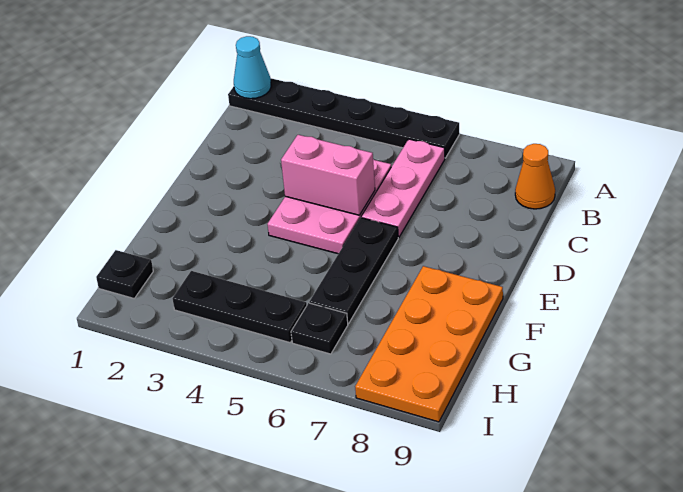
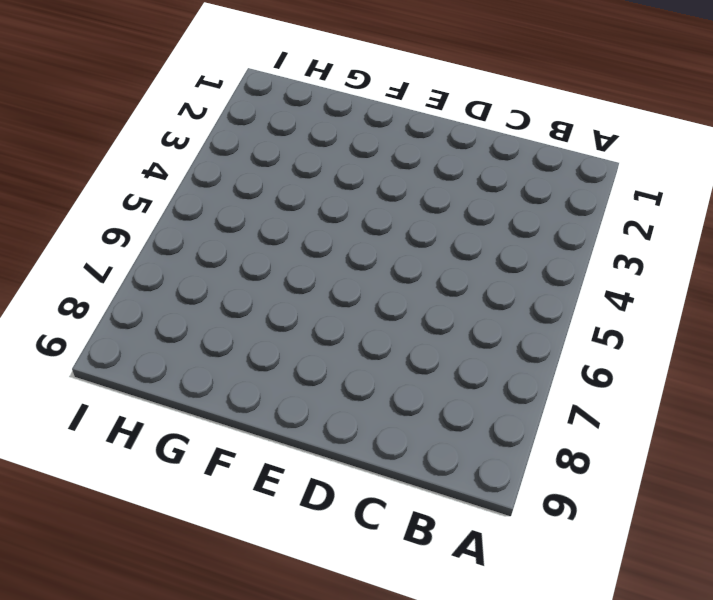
none -> black 1x6 plate [228,78,460,158]
none -> pink 1x3 plate [361,139,445,237]

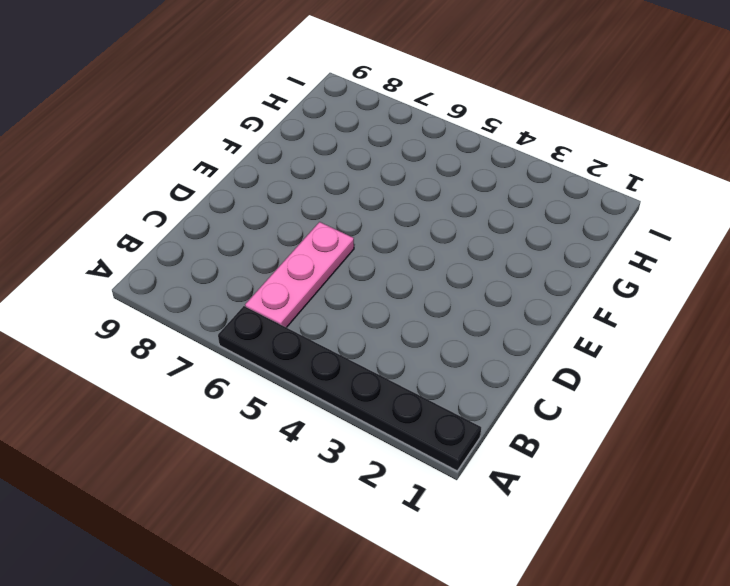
none -> orange 1x1 cone [515,144,555,209]
none -> pink 2x3 plate [268,159,391,254]

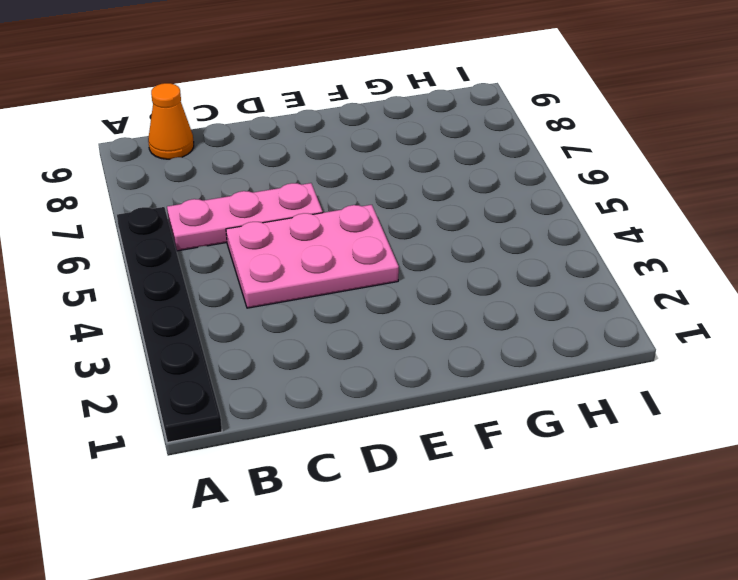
none -> black 1x3 plate [309,218,398,324]
none -> orange 2x4 plate [355,266,503,422]

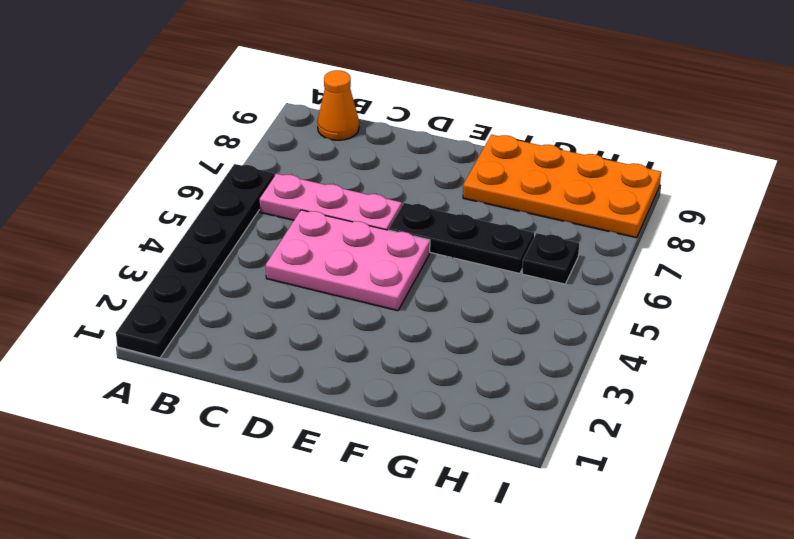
none -> black 1x1 plate [96,250,153,298]
none -> black 1x3 plate [173,271,307,343]

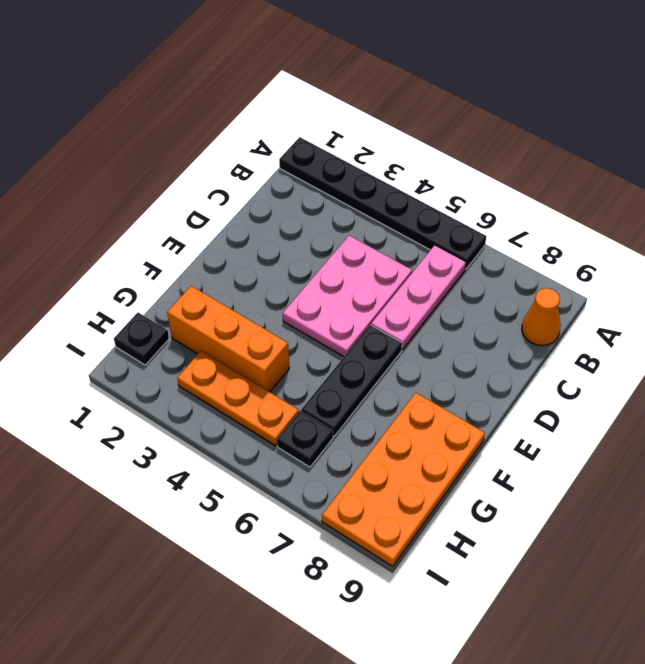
orange 1x3 brick [167,286,289,392] -> none
orange 1x3 plate [177,351,299,446] -> black 1x3 plate [173,271,307,343]
none -> cyan 1x1 cone [234,36,271,99]
none -> pink 1x2 brick [281,135,375,215]

